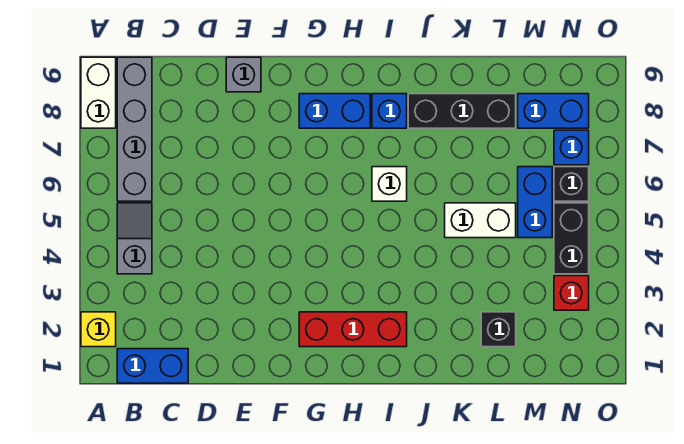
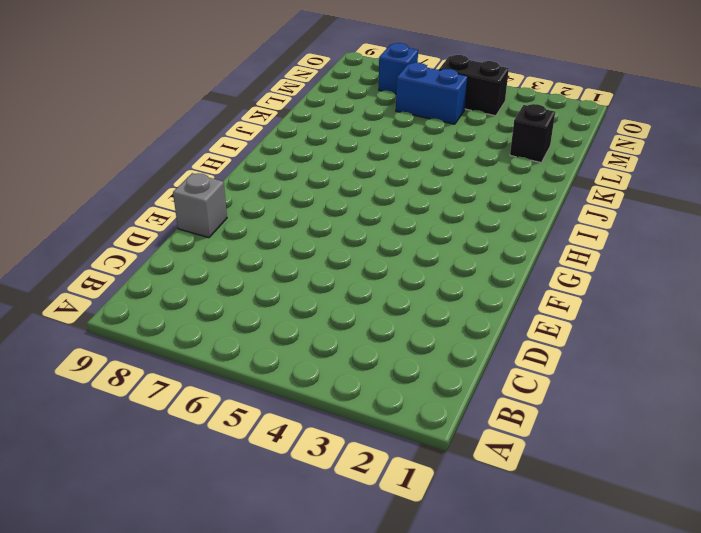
none -> yellow 1x1 brick [81,312,116,347]
none -> white 1x2 brick [81,57,116,128]
none -> blue 1x2 brick [117,349,188,383]

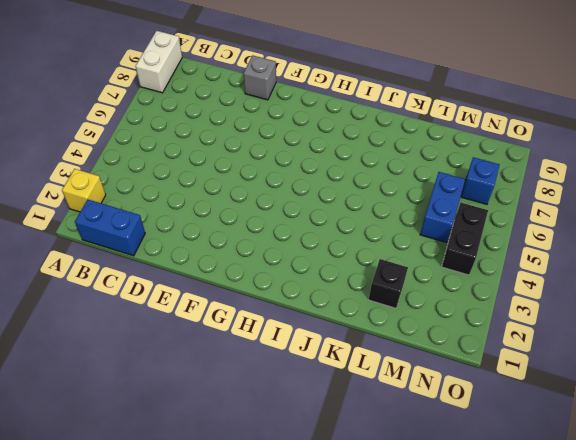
none -> grey 1x2 slope [117,203,152,274]
none -> grey 1x4 brick [117,57,152,201]
none -> red 1x3 brick [299,312,407,347]

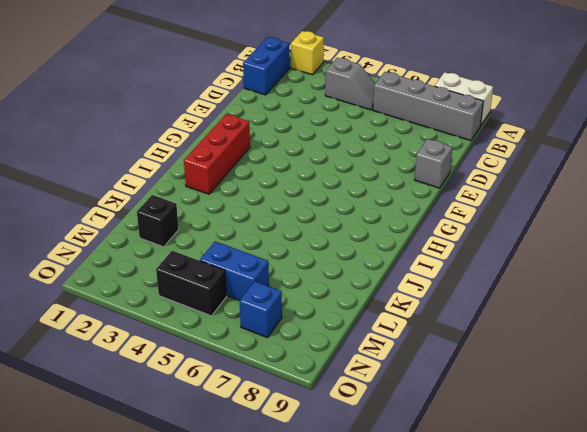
none -> blue 1x2 brick [299,94,370,128]
none -> white 1x1 brick [372,167,407,201]
none -> blue 1x1 brick [372,94,407,128]

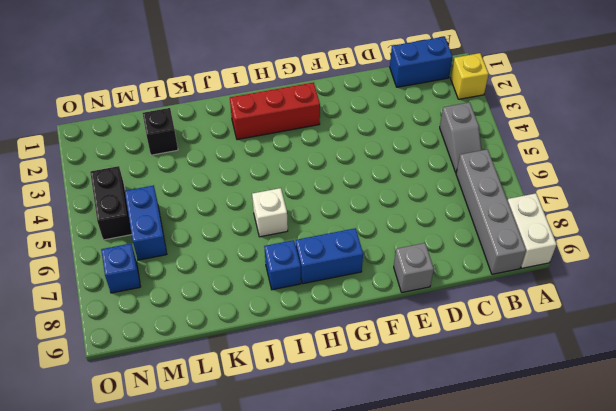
none -> black 1x3 brick [408,94,516,128]
none -> white 1x2 brick [445,203,516,238]
none -> blue 1x2 brick [518,94,589,128]

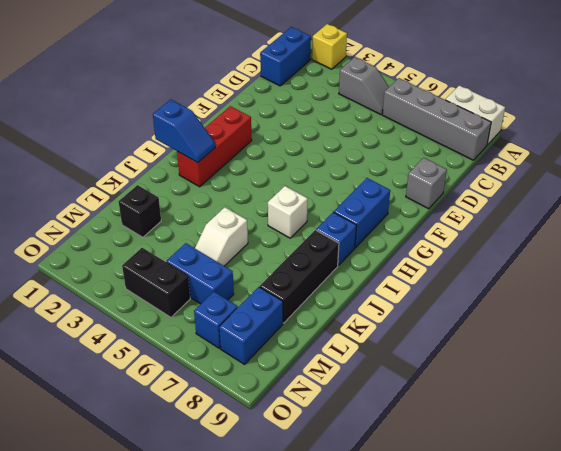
blue 1x2 slope [153,100,215,163] -> none
white 1x2 slope [195,207,248,266] -> white 1x2 brick [445,203,516,238]
none -> red 1x1 brick [554,276,589,310]
none -> black 1x1 brick [554,167,589,201]

